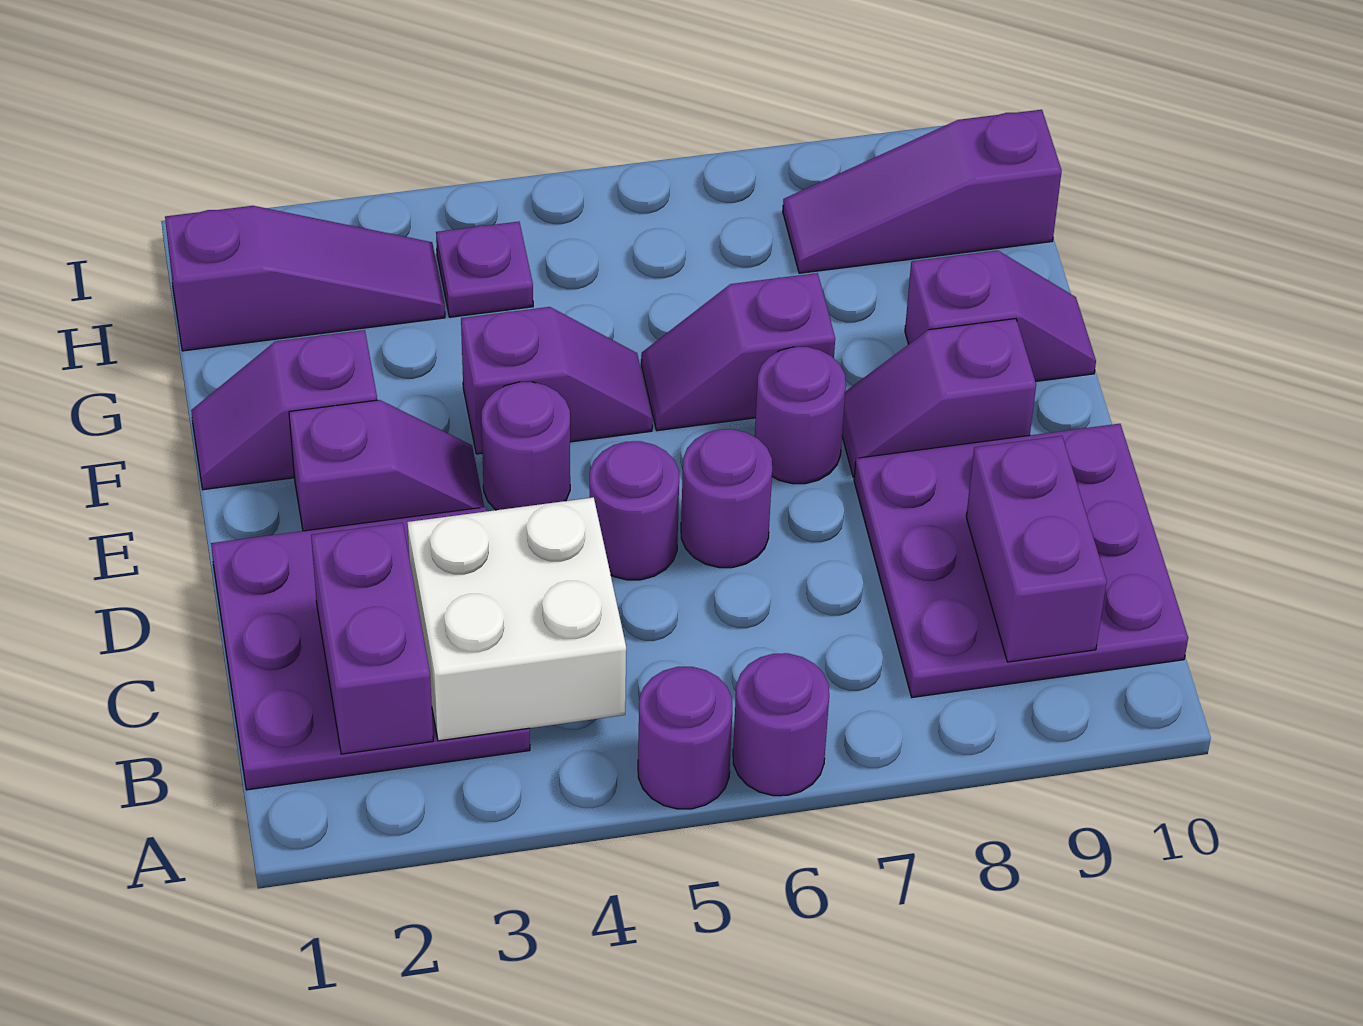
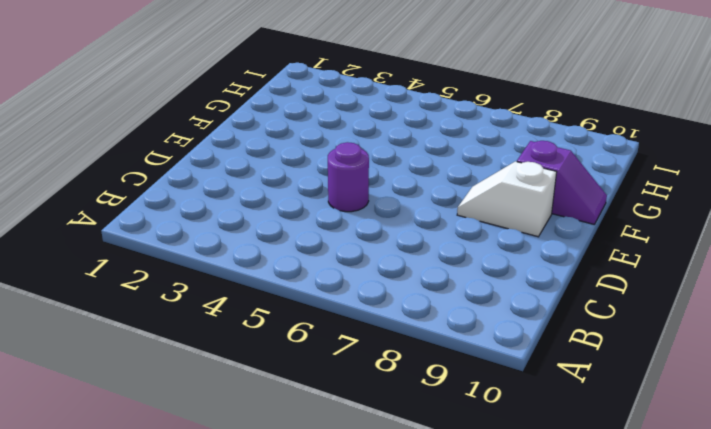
white 1x2 slope [457,161,557,237] -> purple 1x2 slope [842,319,1036,477]
none -> purple 1x1 round brick [638,667,732,809]
none -> purple 1x1 round brick [733,653,829,796]
none -> purple 3x3 plate [211,507,530,790]

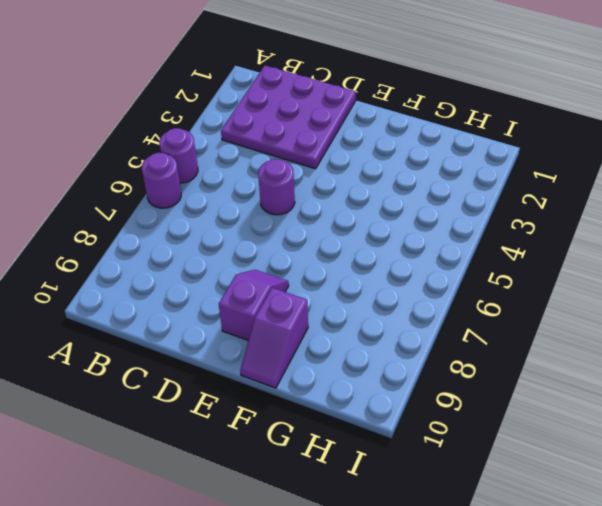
none -> purple 3x3 plate [854,424,1188,697]
none -> purple 1x1 round brick [681,429,772,568]
none -> purple 1x2 slope [289,400,484,531]

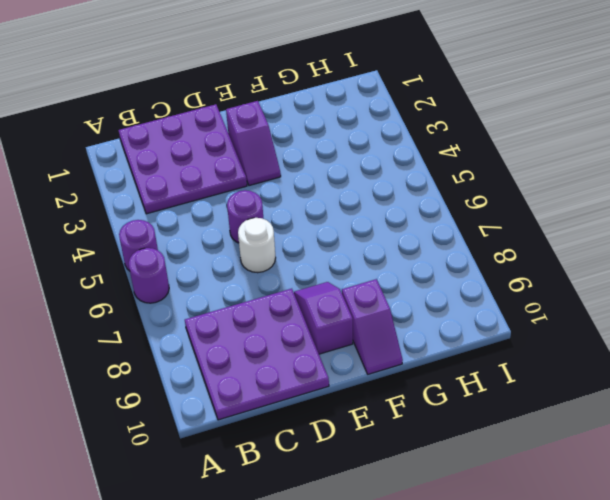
white 1x1 round brick [238,218,276,273] -> purple 1x1 round brick [681,429,772,568]
none -> purple 1x1 round brick [482,382,570,510]
none -> purple 1x1 round brick [755,347,846,484]
none -> purple 1x2 slope [191,330,377,490]

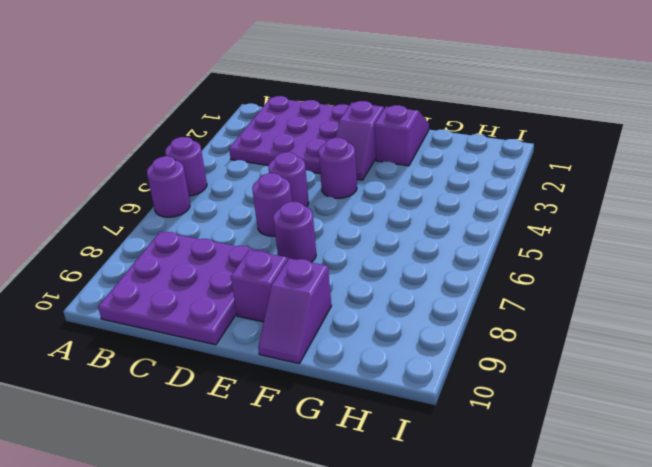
none -> purple 1x2 slope [461,307,652,454]
none -> purple 1x2 slope [641,273,835,431]
none -> purple 1x3 slope [165,206,445,351]

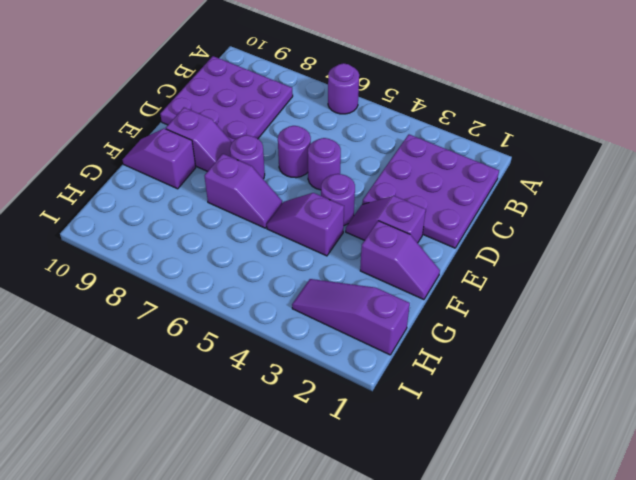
none -> purple 1x1 round brick [638,667,732,809]
none -> purple 1x1 plate [436,222,533,317]
none -> purple 1x3 slope [783,110,1062,273]

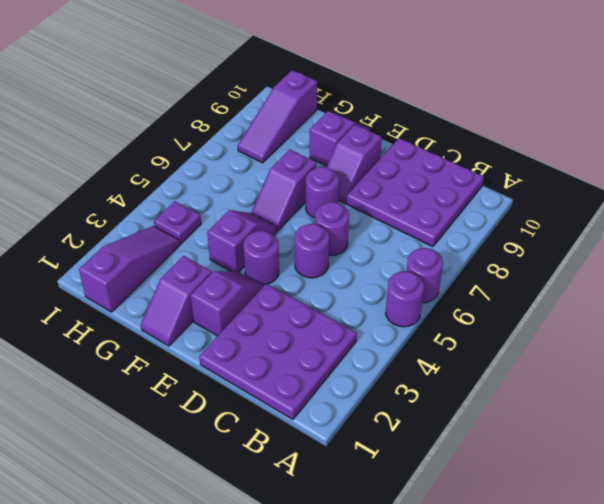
none -> purple 1x2 brick [311,523,433,754]
none -> white 2x2 brick [407,497,626,741]
none -> purple 1x2 brick [966,436,1107,662]

